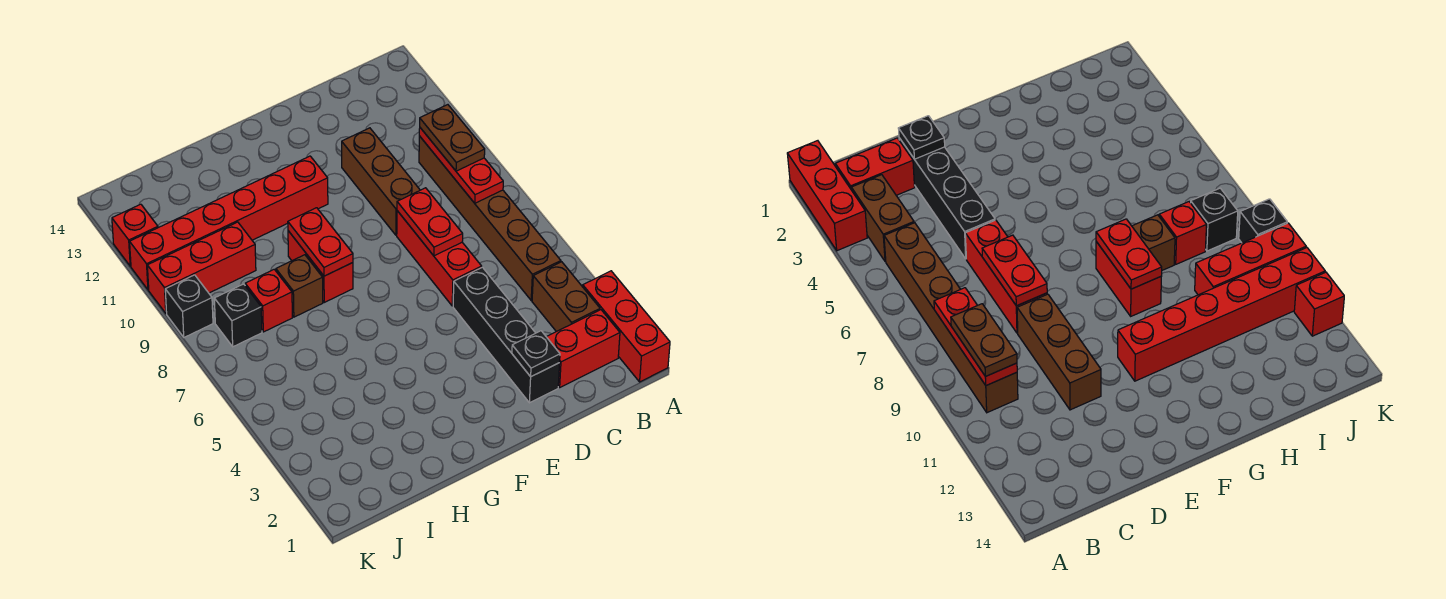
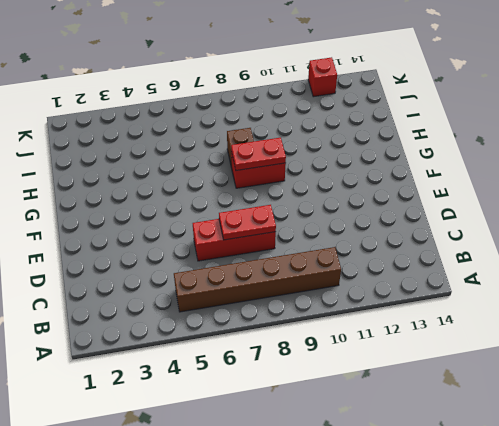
none -> red 1x3 brick [583,271,670,382]
none -> red 1x2 brick [547,310,620,387]
none -> brown 1x2 brick [532,262,600,332]

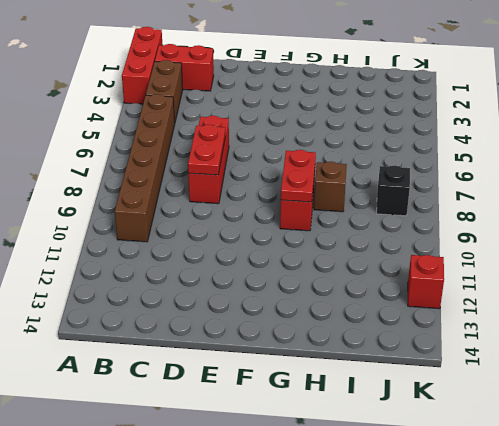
none -> black 1x4 brick [453,267,560,403]
none -> brown 1x3 brick [342,128,420,235]
none -> red 1x6 brick [130,156,328,290]

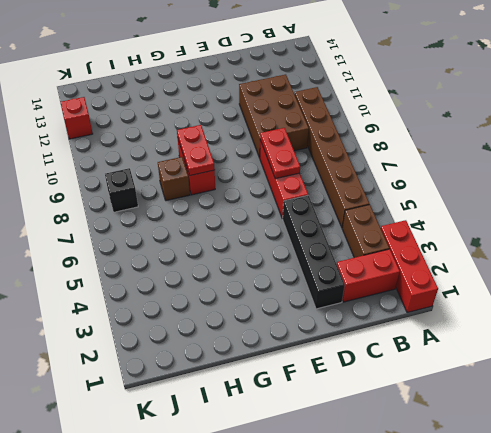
brown 2x3 brick [239,74,309,158] -> brown 1x3 brick [342,128,420,235]
none -> red 1x6 brick [130,156,328,290]
none -> red 1x1 brick [245,269,292,332]
none -> red 1x3 brick [147,222,256,313]

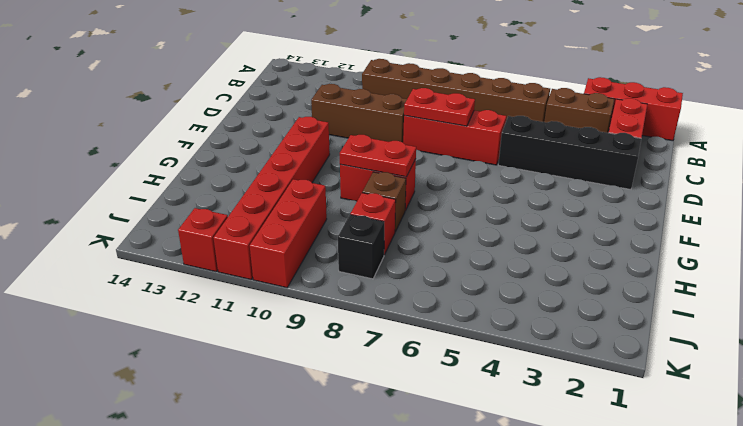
none -> black 1x1 brick [165,275,213,337]
none -> red 1x3 plate [419,128,503,203]
none -> black 1x1 plate [512,331,560,377]

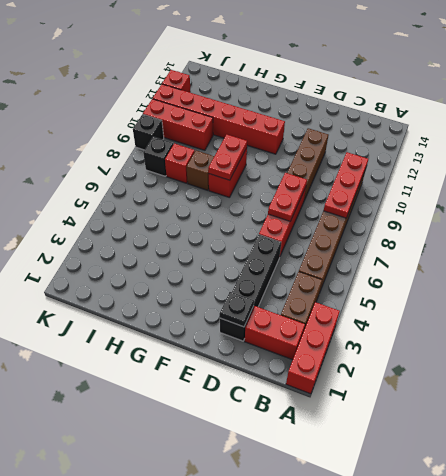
none -> brown 1x2 plate [420,105,485,171]

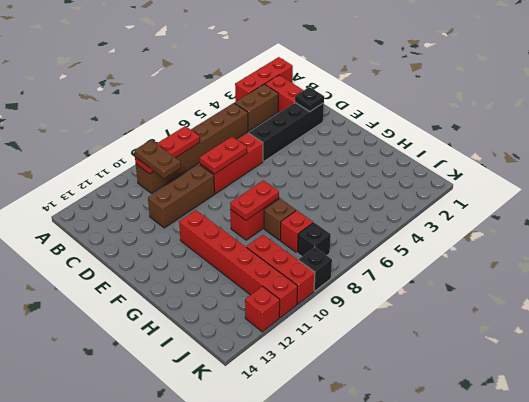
brown 1x2 plate [134,140,181,178] -> brown 1x2 plate turned to [420,105,485,171]

